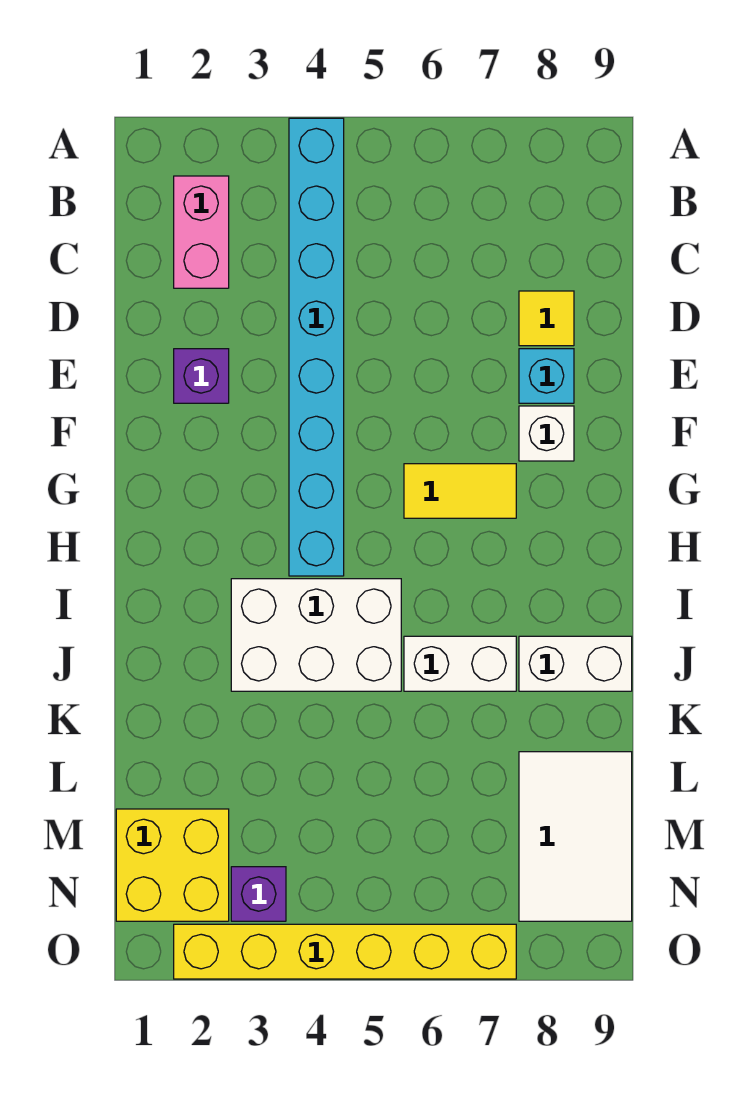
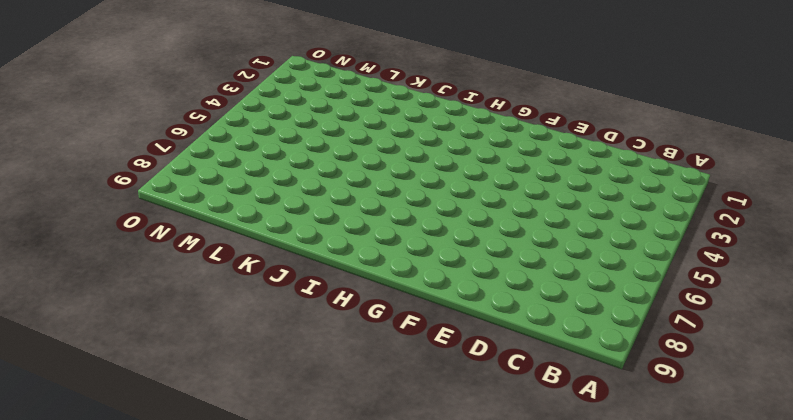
none -> cyan 1x8 brick [289,118,344,576]
none -> pink 1x2 brick [174,176,229,288]
none -> yellow 1x1 tile [519,291,574,346]

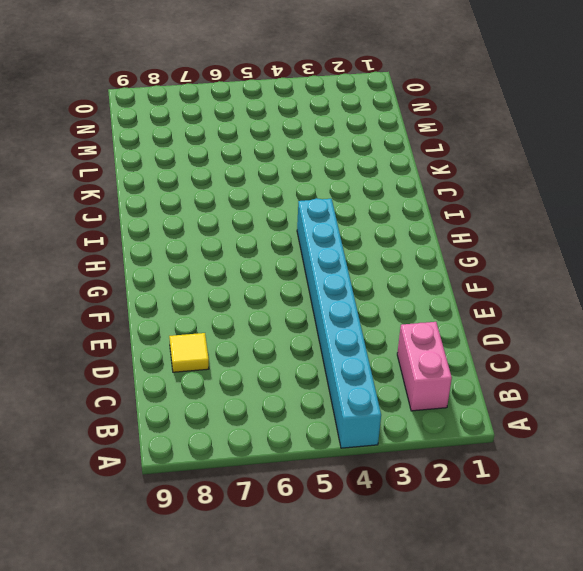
none -> purple 1x1 brick [174,349,229,403]
none -> cyan 1x1 brick [519,349,574,403]
none -> white 1x1 brick [519,406,574,461]

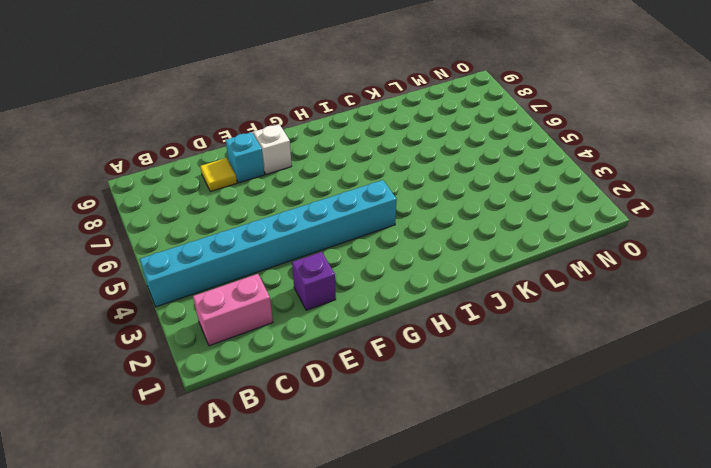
none -> yellow 1x2 tile [404,464,516,518]
none -> white 2x3 brick [231,579,401,691]
none -> white 1x2 brick [404,636,516,691]

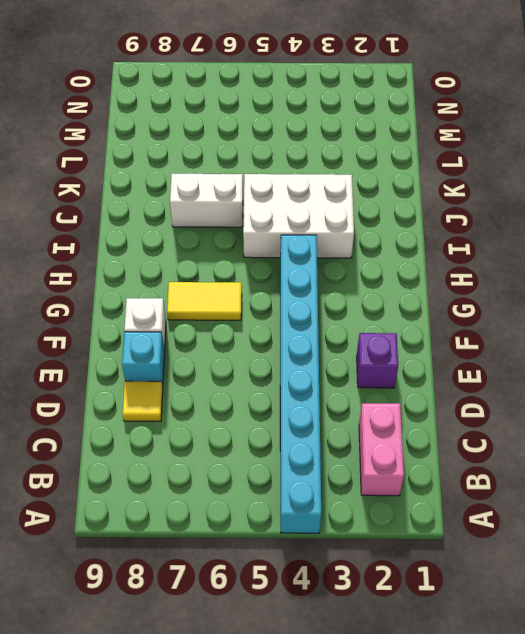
none -> white 1x2 brick [519,636,632,691]
none -> white 2x3 tile [519,752,632,921]
none -> yellow 2x2 brick [116,809,229,921]

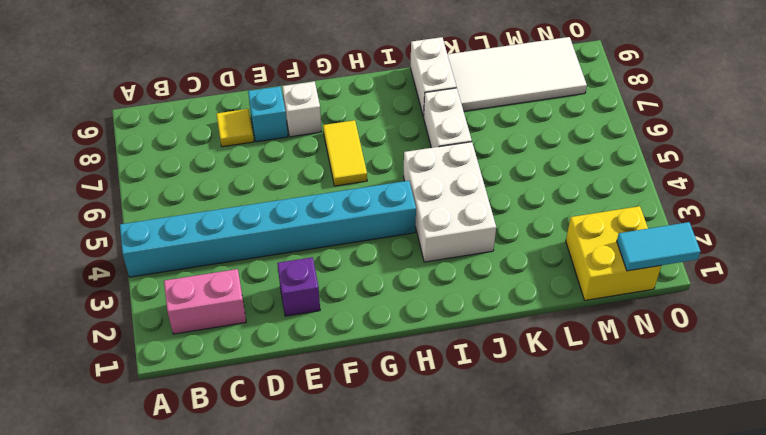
white 2x4 tile [447,37,587,111] -> white 2x3 tile [519,752,632,921]
cyan 1x2 tile [617,222,701,271] -> none
none -> purple 1x1 brick [231,867,286,921]
none -> yellow 1x6 brick [174,924,516,979]

